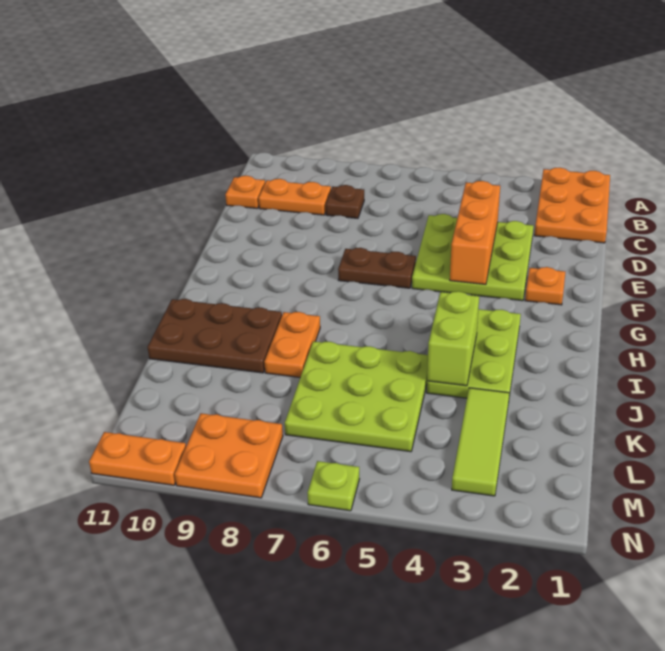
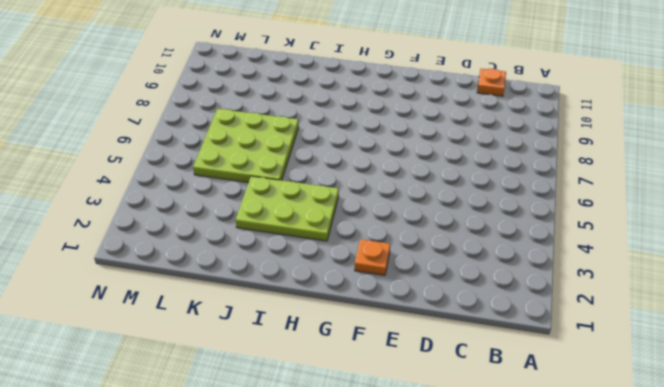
none -> orange 2x3 plate [534,168,610,243]
none -> brown 1x1 plate [326,185,364,218]
none -> orange 1x2 plate [258,179,331,215]

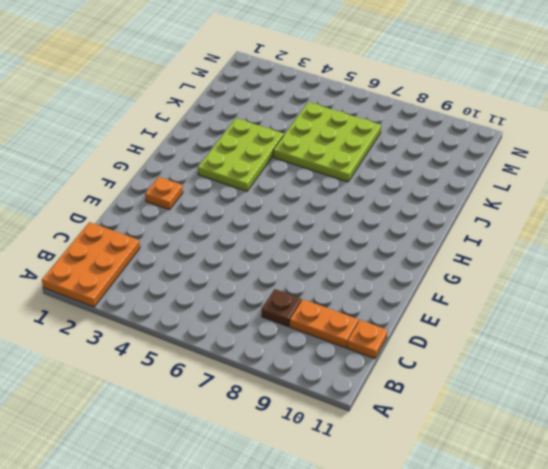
none -> lime 3x3 plate [412,214,533,301]
none -> brown 1x2 plate [338,248,416,288]
none -> orange 1x2 plate [264,312,320,377]

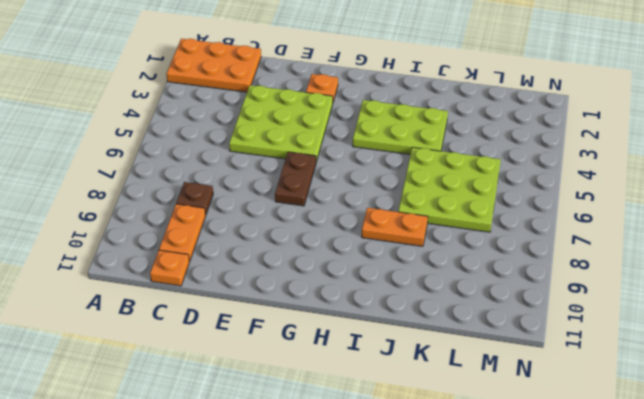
none -> brown 2x3 plate [147,299,282,373]
none -> lime 1x3 tile [452,388,509,496]
none -> orange 2x2 plate [175,413,283,498]

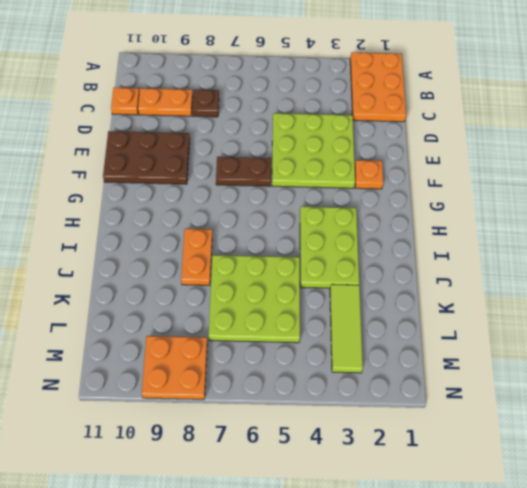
brown 2x3 plate [103,131,190,184] -> brown 2x3 plate moved to [147,299,282,373]
none -> lime 1x1 plate [308,461,359,511]
none -> orange 1x2 plate [89,432,186,485]
none -> orange 1x3 brick [450,181,500,284]

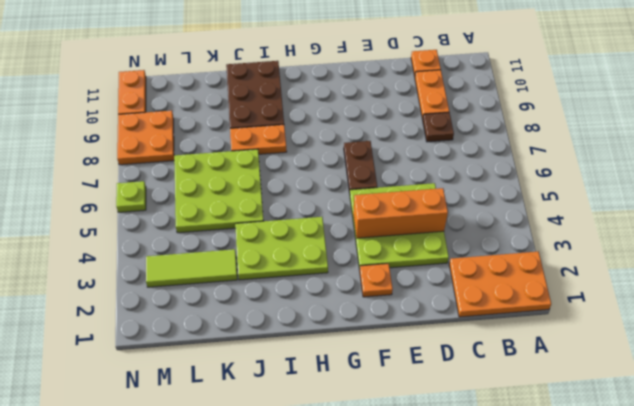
none -> lime 1x2 brick [427,291,479,386]

